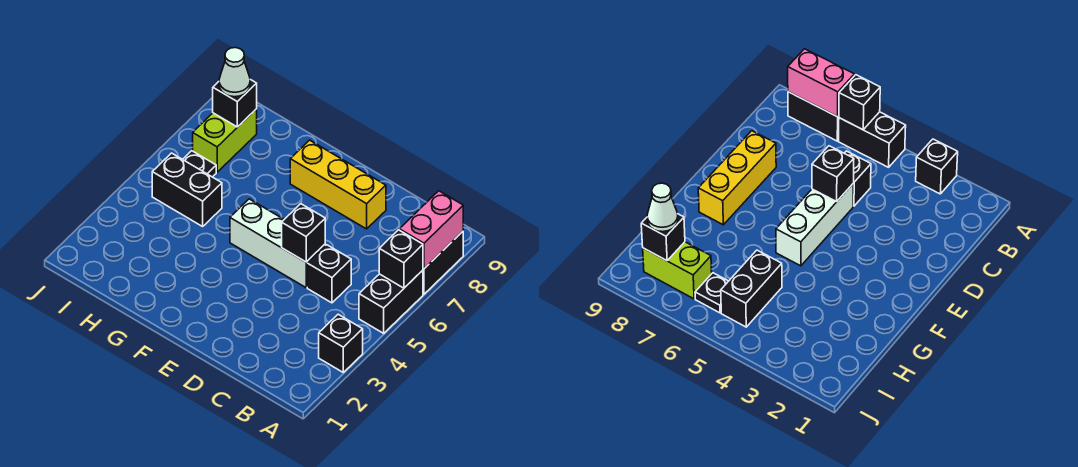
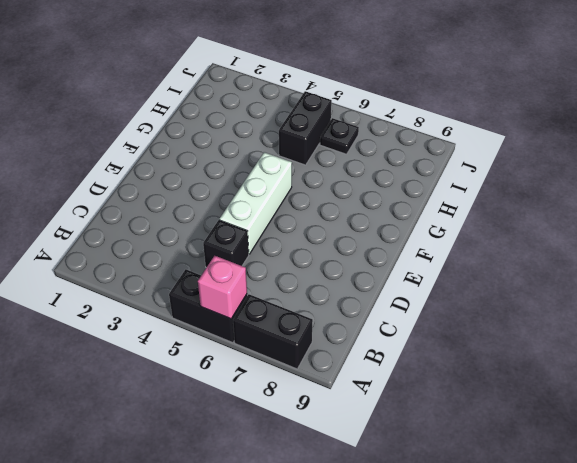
pink 1x1 brick [198,256,247,319] -> black 1x1 brick [379,230,423,288]
none -> black 1x1 brick [319,314,363,372]
none -> yellow 1x3 brick [290,140,386,229]
none -> lime 1x2 brick [193,109,257,172]

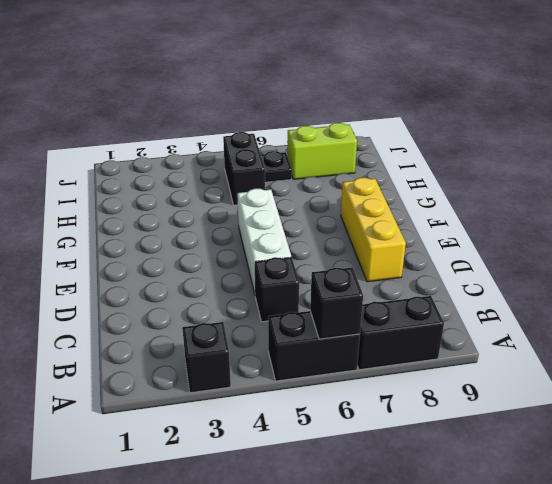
none -> pink 1x2 brick [399,191,463,269]
none -> black 1x1 brick [282,204,325,262]
none -> black 1x1 brick [213,80,257,127]

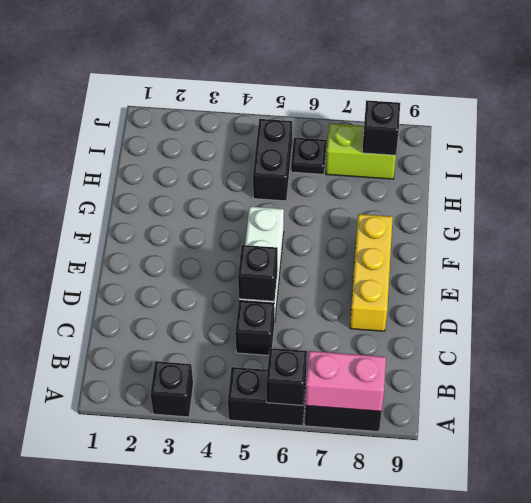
none -> white 1x1 cone [219,48,250,97]

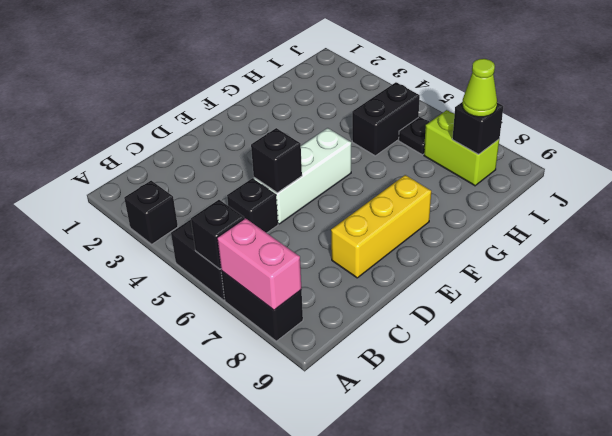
lime 1x1 cone [462,59,497,117] -> white 1x1 cone [219,48,250,97]

